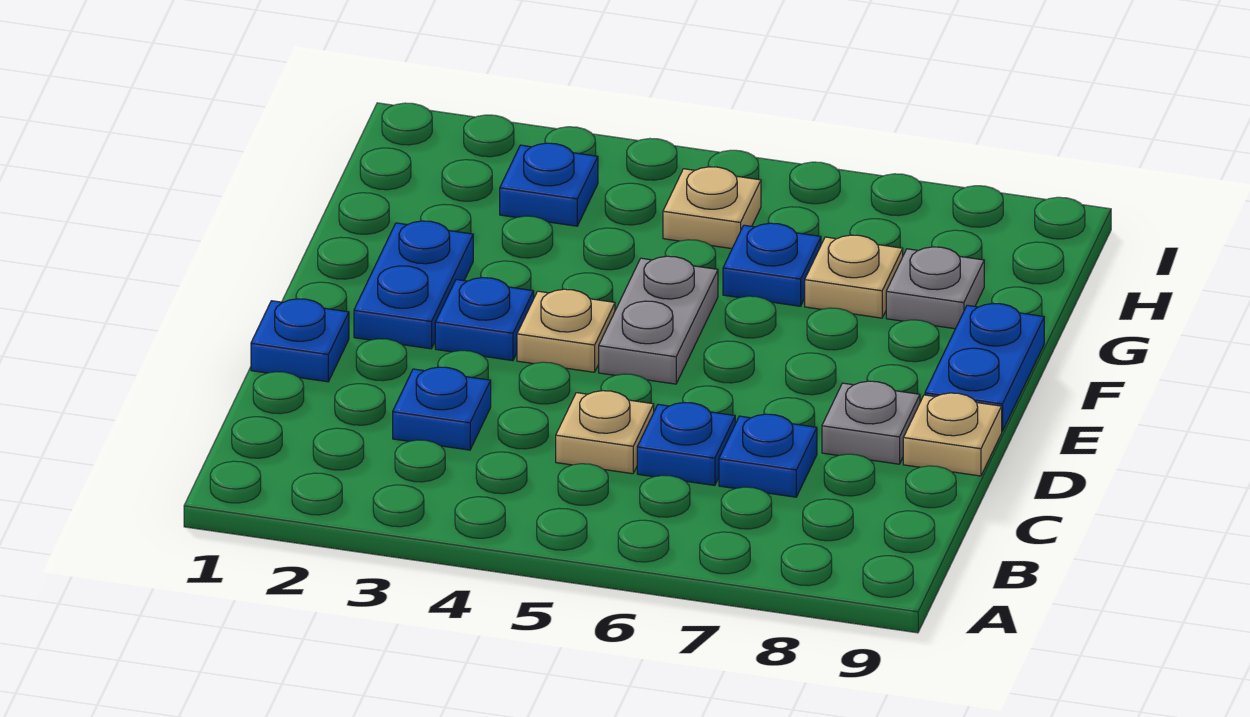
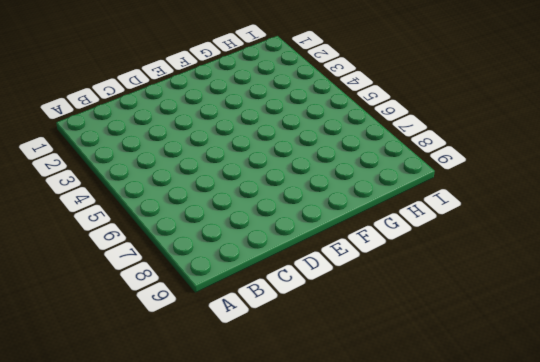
none -> blue 1x1 plate [393,367,491,450]
none -> tan 1x1 plate [556,391,654,474]
none -> blue 1x1 plate [637,403,735,485]

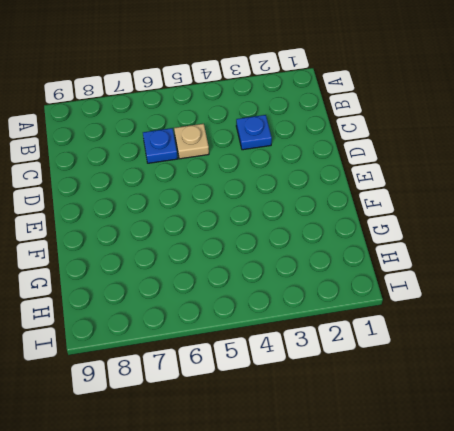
none -> blue 1x1 plate [719,414,817,497]
none -> blue 1x1 plate [251,299,349,382]
none -> grey 1x1 plate [822,381,920,464]

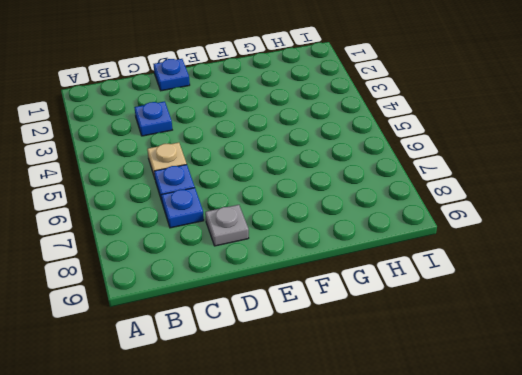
none -> tan 1x1 plate [903,393,1002,476]
none -> blue 1x2 plate [354,221,473,349]
none -> blue 1x1 plate [435,278,534,361]

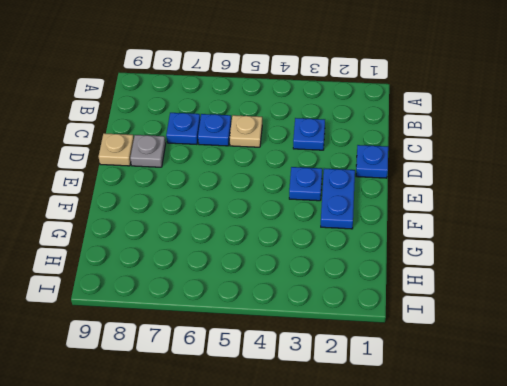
none -> tan 1x1 plate [517,289,615,372]
none -> grey 1x2 plate [599,256,718,384]
none -> blue 1x2 plate [925,304,1044,431]

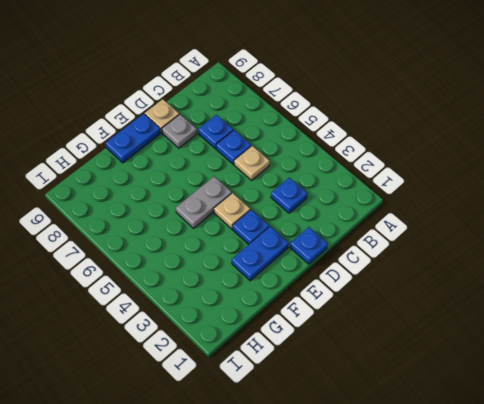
none -> blue 1x1 plate [723,223,821,306]
none -> tan 1x1 plate [805,235,903,318]
none -> grey 1x1 plate [886,247,984,329]

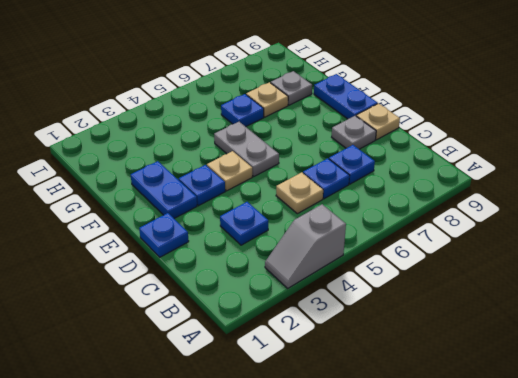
grey 1x2 slope [265,204,346,288] -> none
none -> blue 1x1 plate [500,143,598,226]
none -> tan 1x1 plate [663,167,761,249]

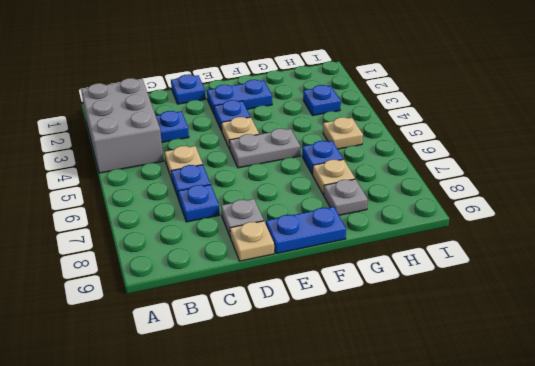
grey 2x3 brick [81,78,164,173] -> none

